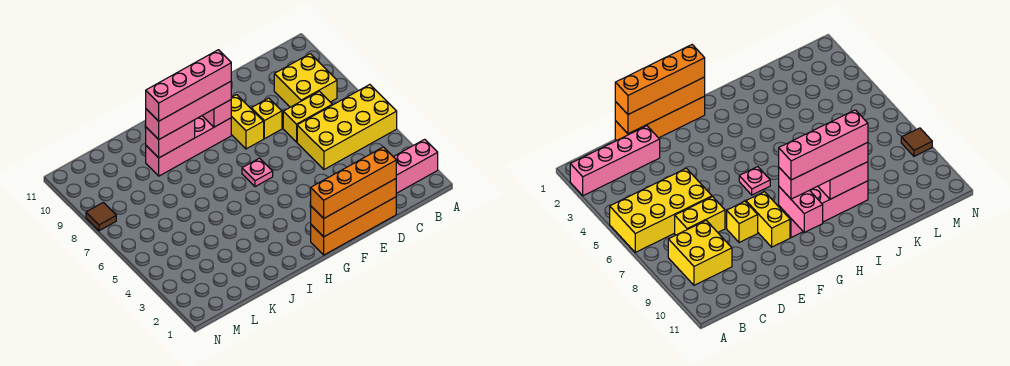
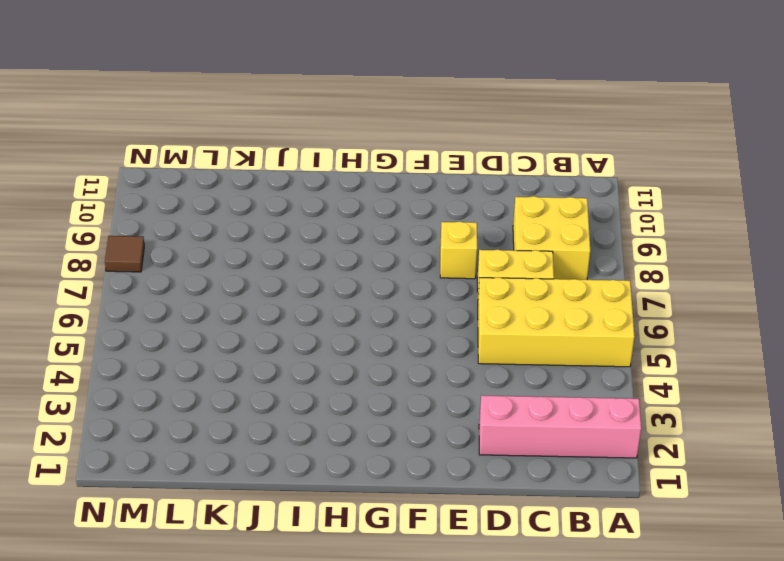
none -> orange 1x4 brick [311,197,396,255]
none -> yellow 1x2 brick [231,95,264,149]
none -> pink 1x1 plate [242,158,273,187]

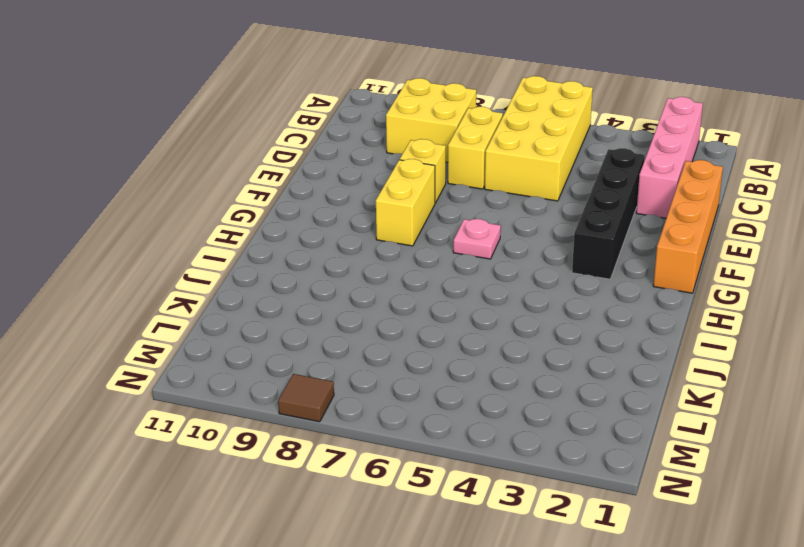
black 1x4 brick [572,148,645,279] -> none
yellow 1x2 brick [376,159,435,246] -> yellow 1x2 brick turned to [231,95,264,149]
none -> pink 1x4 brick [146,116,231,176]
none -> orange 1x4 brick [311,179,396,237]
none -> pink 1x2 brick [202,100,231,127]

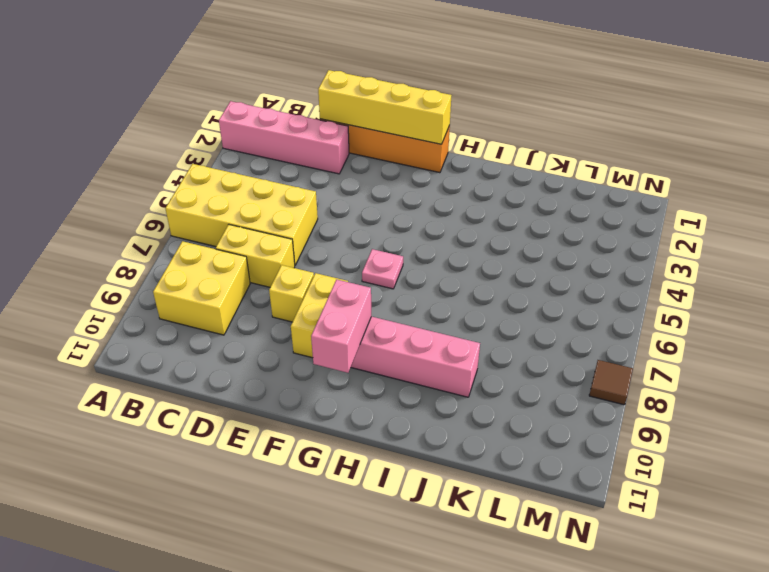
yellow 1x4 brick [318,70,451,144] -> orange 1x4 brick [311,179,396,237]
none -> pink 1x2 brick [146,120,195,158]
none -> orange 1x4 brick [311,147,396,218]
none -> pink 1x4 brick [146,81,231,139]

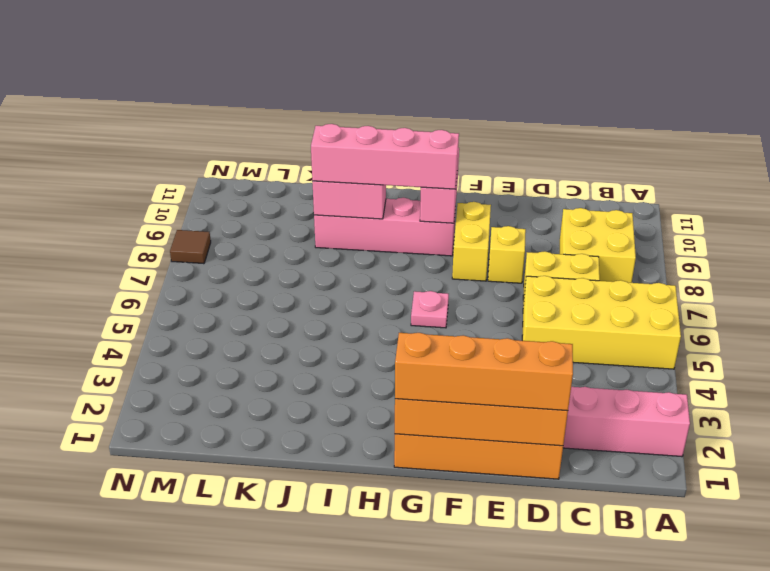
none -> pink 1x4 brick [146,50,231,121]

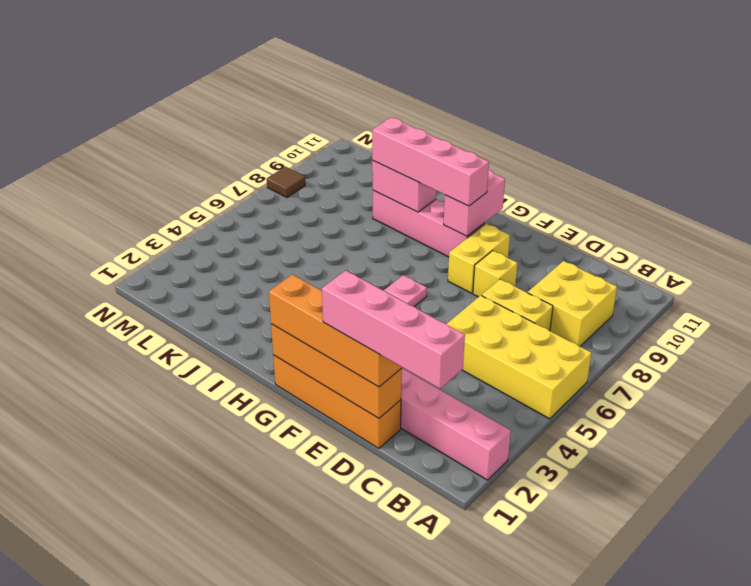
pink 1x4 brick [322,271,465,389] -> pink 1x4 brick moved to [146,50,231,121]

